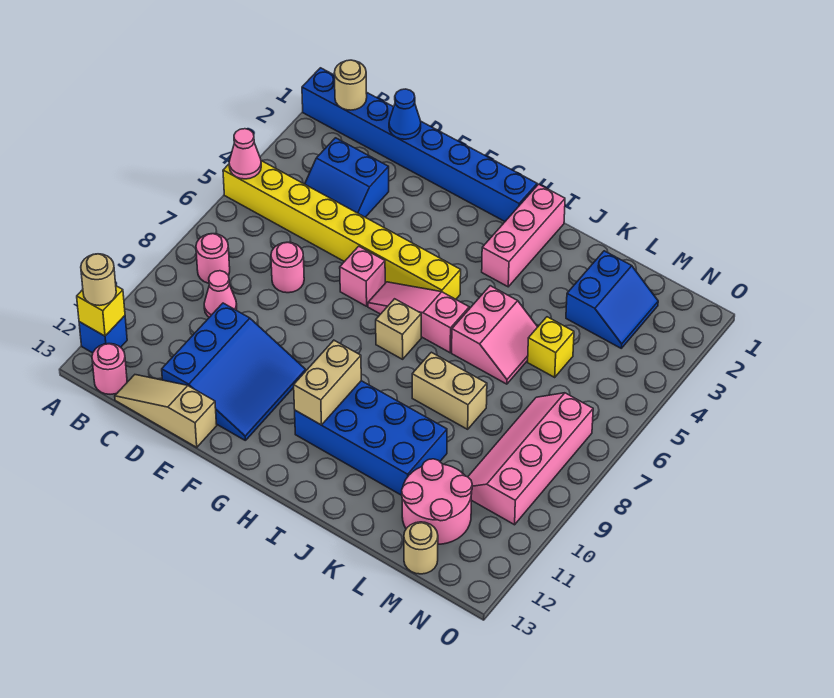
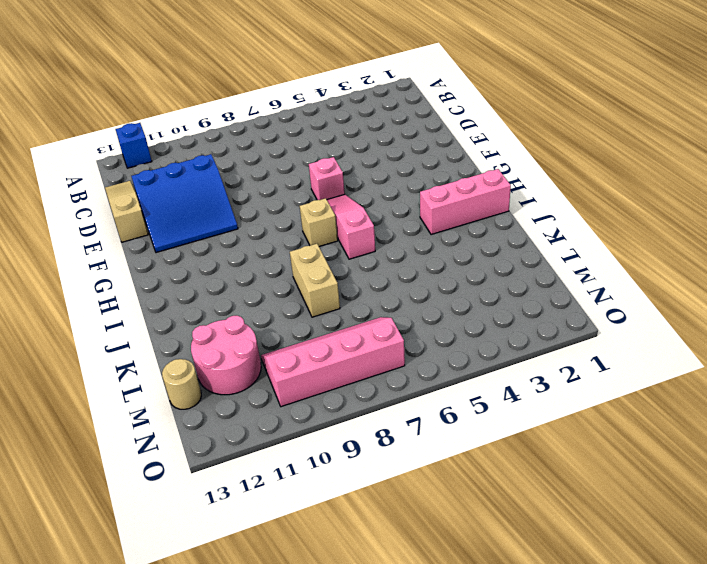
none -> blue 1x8 brick [302,68,537,221]
none -> yellow 1x8 brick [223,161,461,299]
none -> pink 1x1 round brick [196,234,230,283]

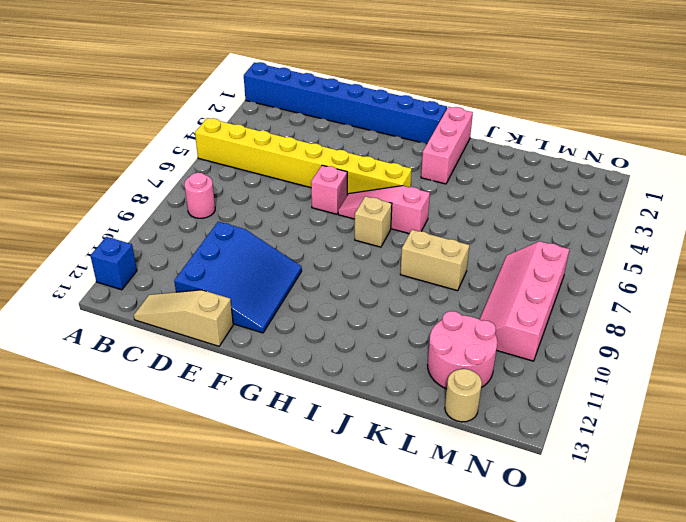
none -> pink 1x1 round brick [92,344,127,394]
none -> blue 2x2 slope [305,138,389,217]
none -> pink 1x1 cone [204,271,237,317]

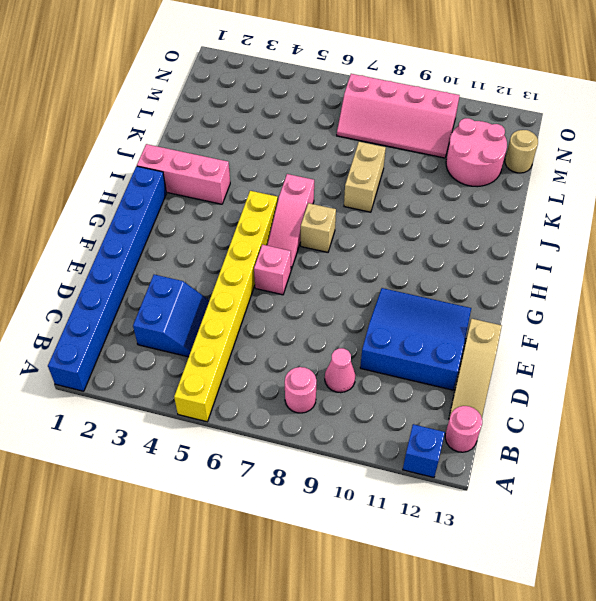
none -> pink 1x1 round brick [271,242,304,293]
none -> blue 2x4 brick [295,381,447,495]
none -> pink 2x2 slope [452,286,537,384]

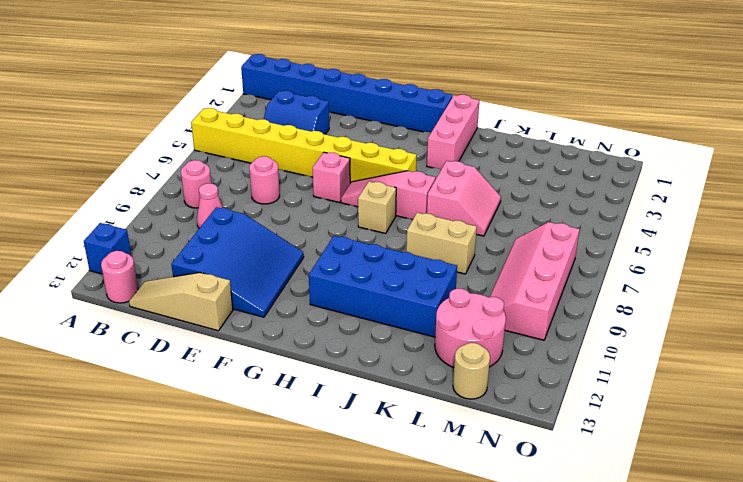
none -> blue 2x2 slope [566,251,658,348]
none -> yellow 1x1 brick [528,317,574,377]
none -> pink 1x1 cone [229,129,261,179]

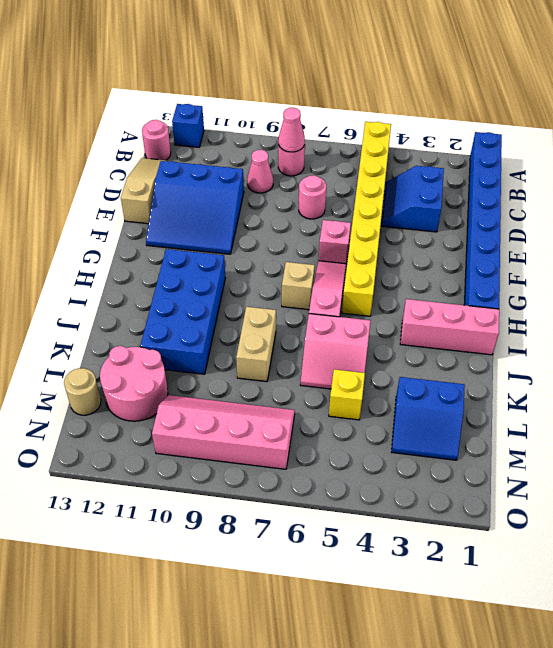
pink 1x1 cone [278,108,305,152] -> pink 1x1 cone moved to [229,129,261,179]
none -> yellow 1x1 brick [77,286,125,336]
none -> tan 1x1 round brick [334,60,367,110]
none -> blue 1x1 cone [389,89,421,139]

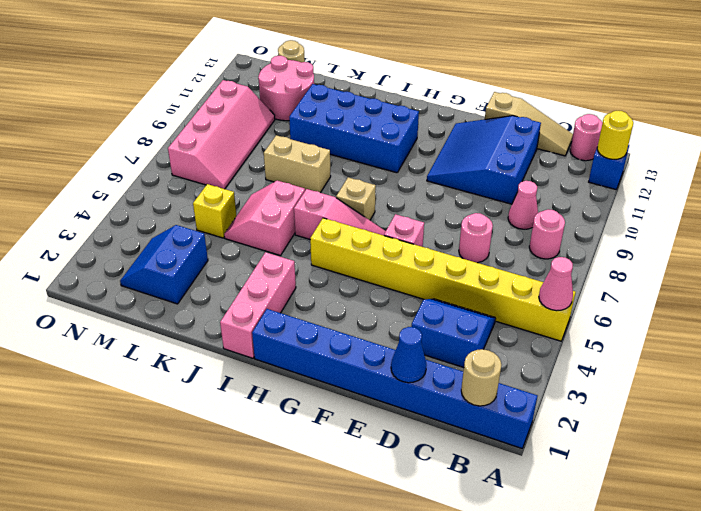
yellow 1x1 round brick [597,111,633,159] -> yellow 1x1 brick [77,286,125,336]
none -> tan 1x2 brick [294,340,361,425]
none -> tan 1x1 round brick [81,254,116,306]

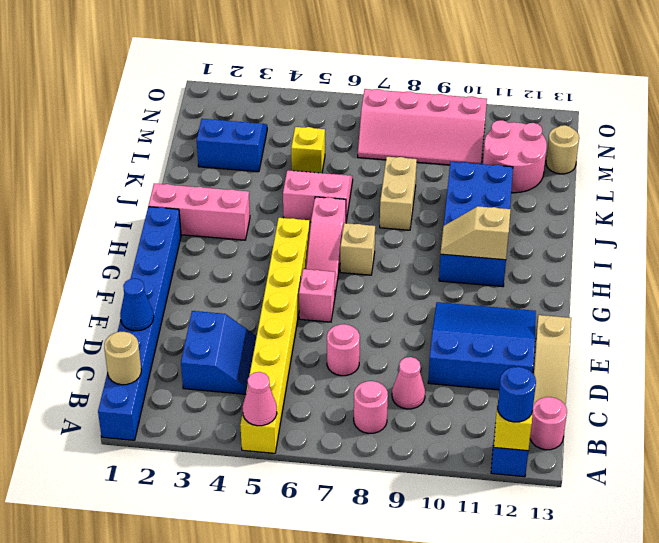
blue 1x1 round brick [497,367,536,422] -> tan 1x1 round brick [81,254,116,306]
tan 1x2 slope [441,206,511,260] -> tan 1x2 brick [294,340,361,425]

